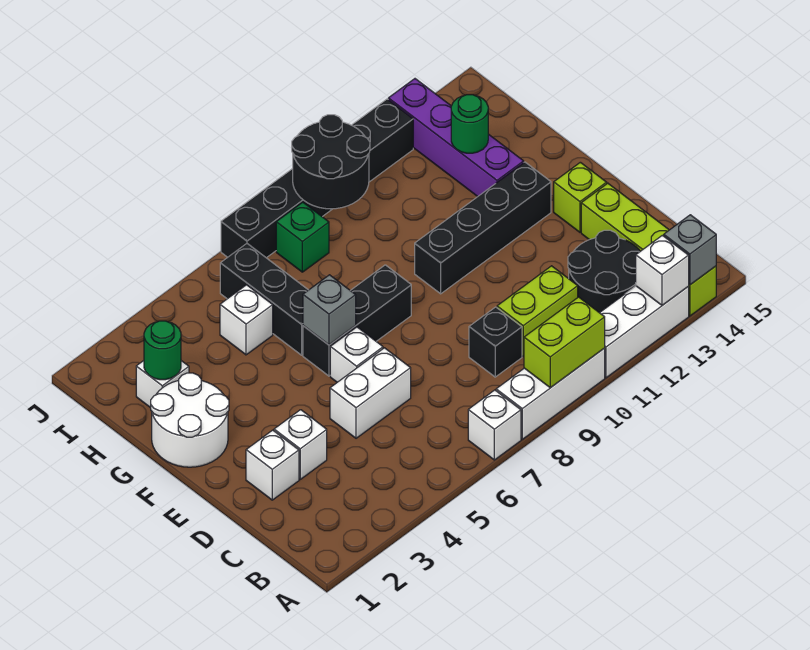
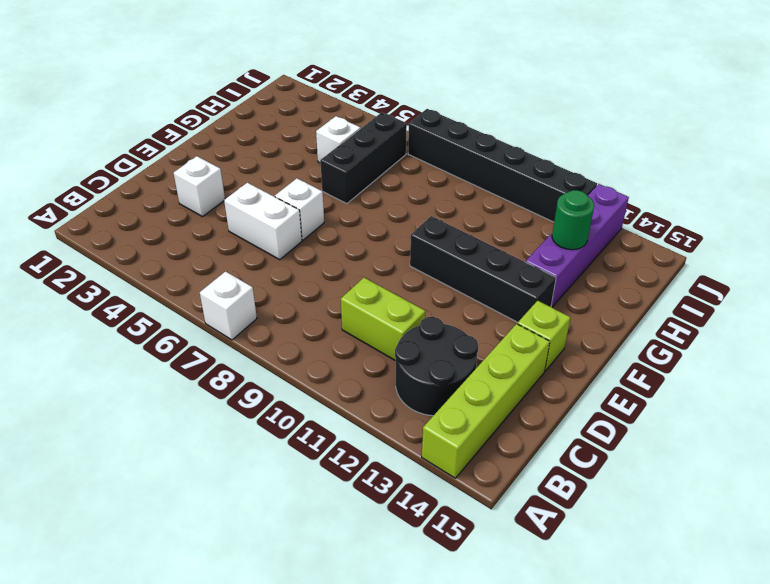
none -> white 1x3 brick [496,348,605,439]
none -> white 1x3 brick [600,286,689,378]
none -> black 1x1 brick [469,307,522,377]

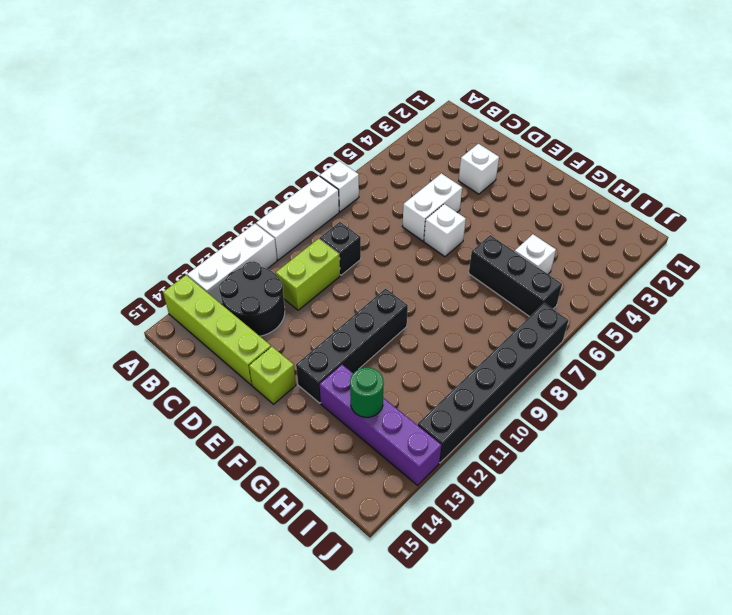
none -> white 1x1 brick [246,430,299,500]
none -> white 2x2 round brick [151,373,229,467]
none -> black 1x3 brick [303,265,411,376]

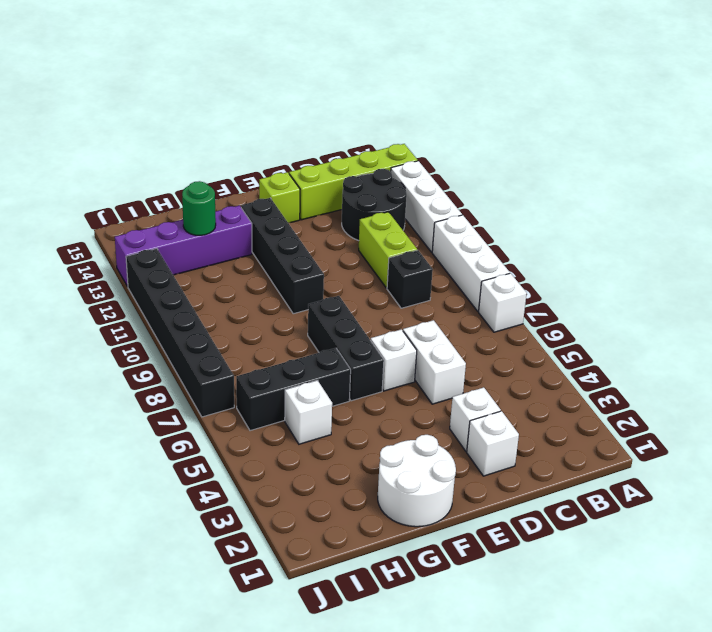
none -> white 1x1 brick [136,361,189,408]
none -> green 1x1 brick [276,202,329,272]
none -> lime 1x2 brick [524,297,605,388]

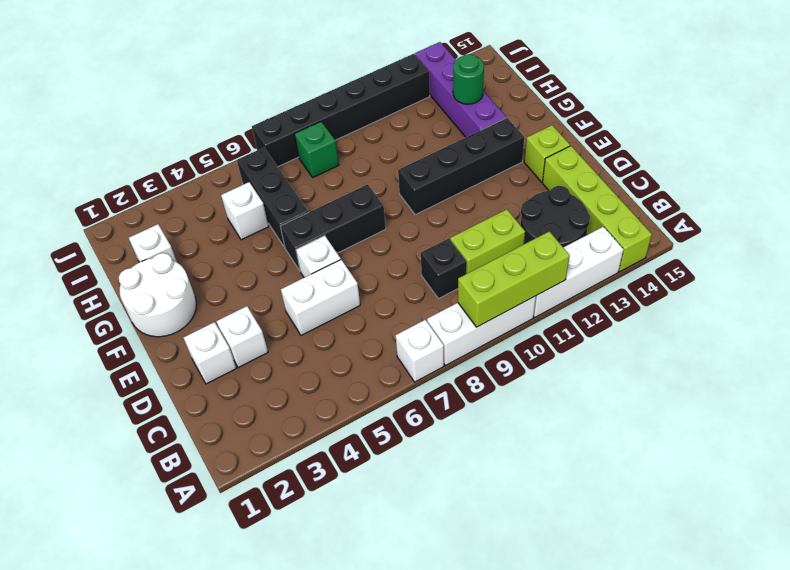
lime 1x3 brick [458,231,570,327] -> lime 1x2 brick [524,297,605,388]
none -> white 1x1 brick [636,235,689,305]
none -> grey 1x1 brick [664,215,716,285]
none -> grey 1x1 brick [303,275,356,345]

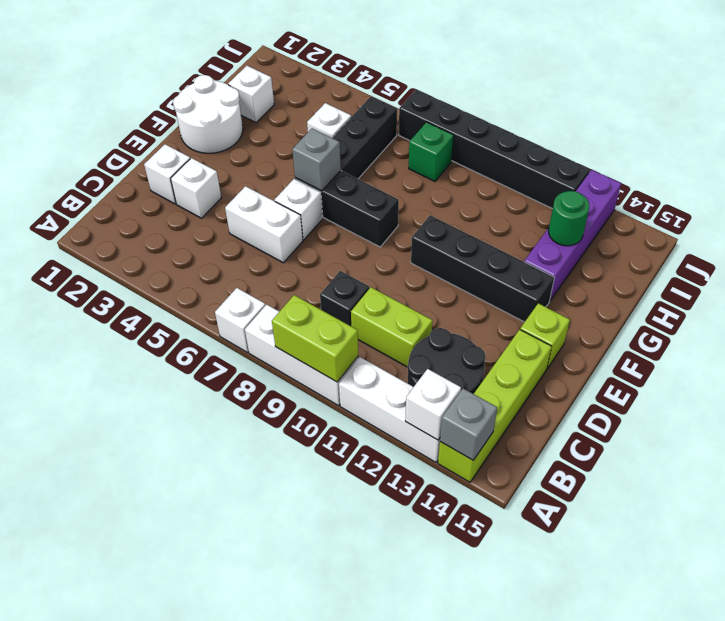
none -> green 1x1 round brick [144,321,181,380]
none -> black 2x2 round brick [292,115,370,209]

